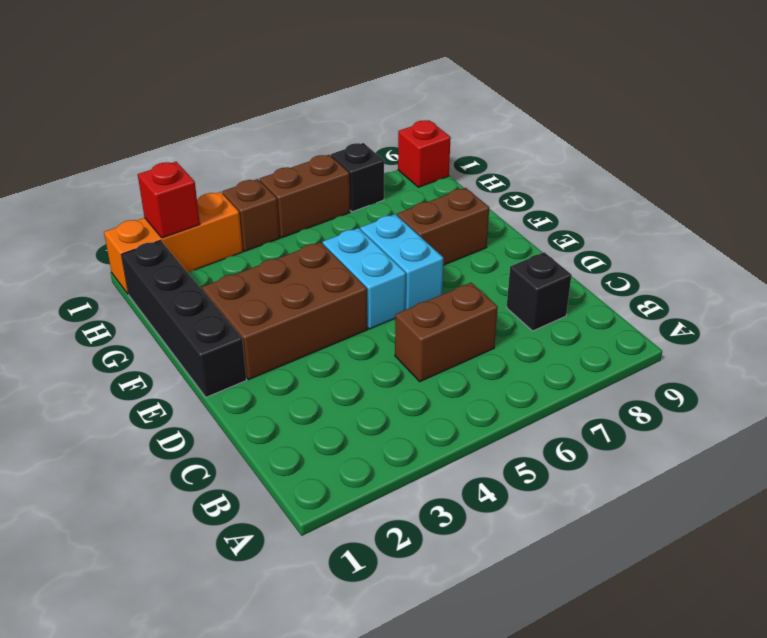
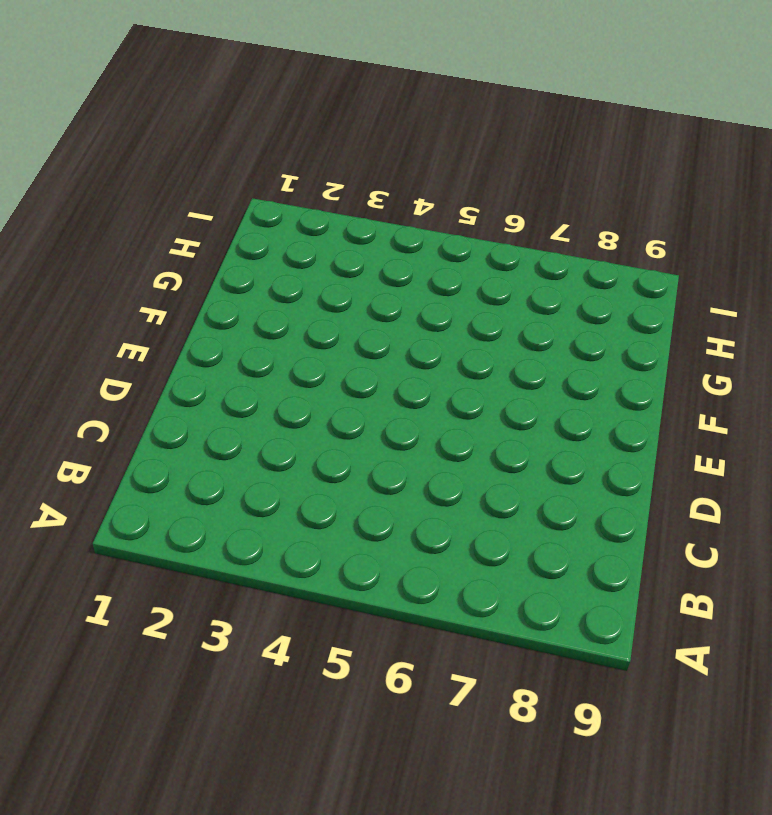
none -> brown 1x2 brick [395,283,498,382]
none -> black 1x1 brick [506,252,572,331]
none -> black 1x4 brick [122,240,246,397]

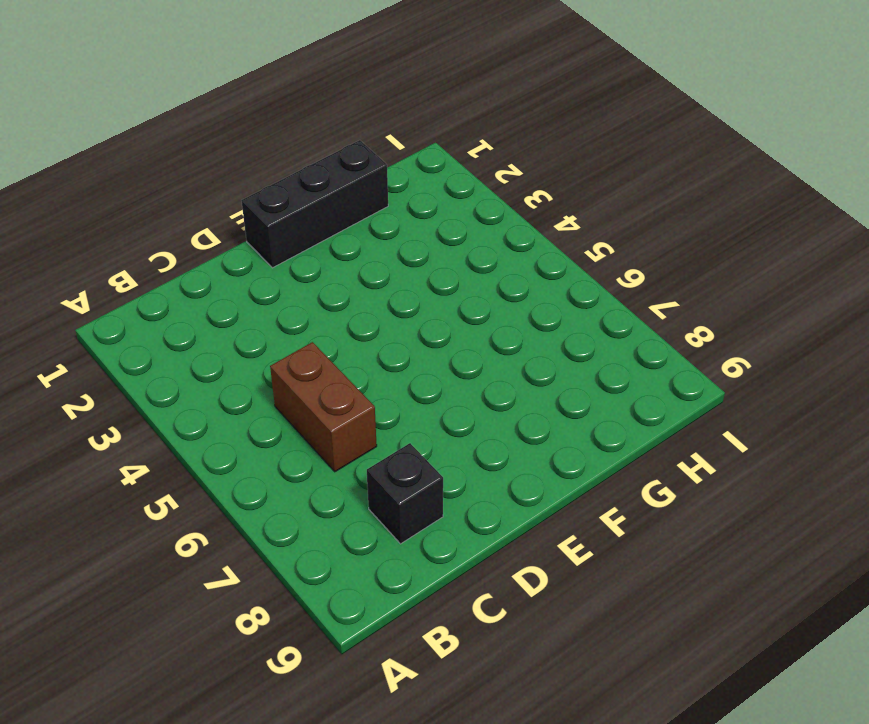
black 1x3 brick [242,140,388,268] -> black 1x4 brick [122,240,246,397]
none -> brown 2x3 brick [202,242,367,379]
none -> cyan 1x2 brick [323,228,406,329]
none -> cyan 1x2 brick [360,214,443,310]

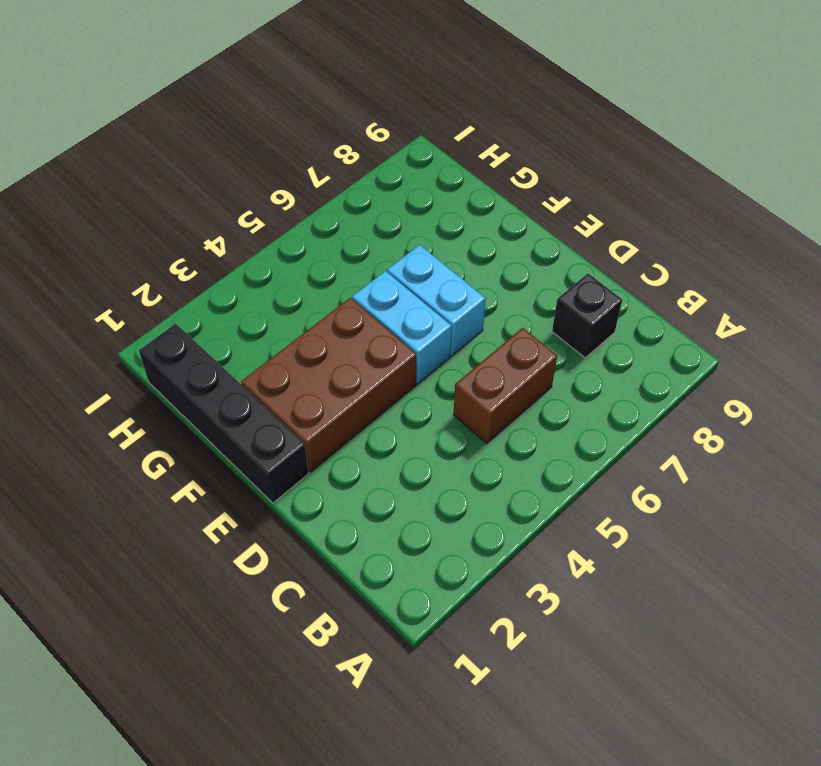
none -> brown 1x2 brick [397,188,489,265]
none -> orange 1x3 brick [104,192,243,294]
none -> brown 1x1 brick [222,179,280,251]

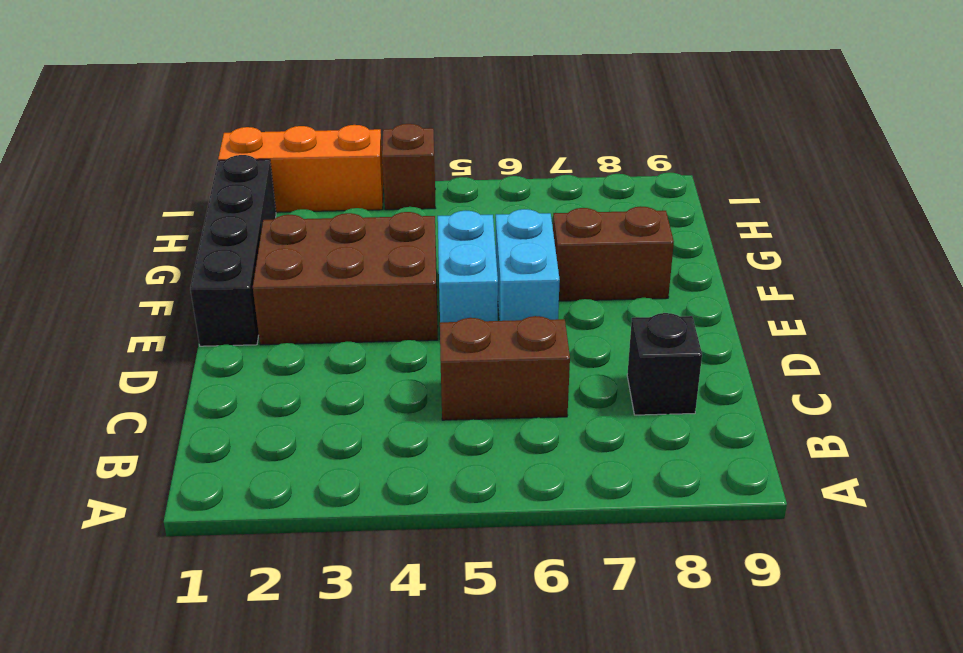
none -> brown 1x2 brick [260,155,350,238]
none -> black 1x1 brick [331,143,384,212]
none -> red 1x1 brick [398,120,451,187]

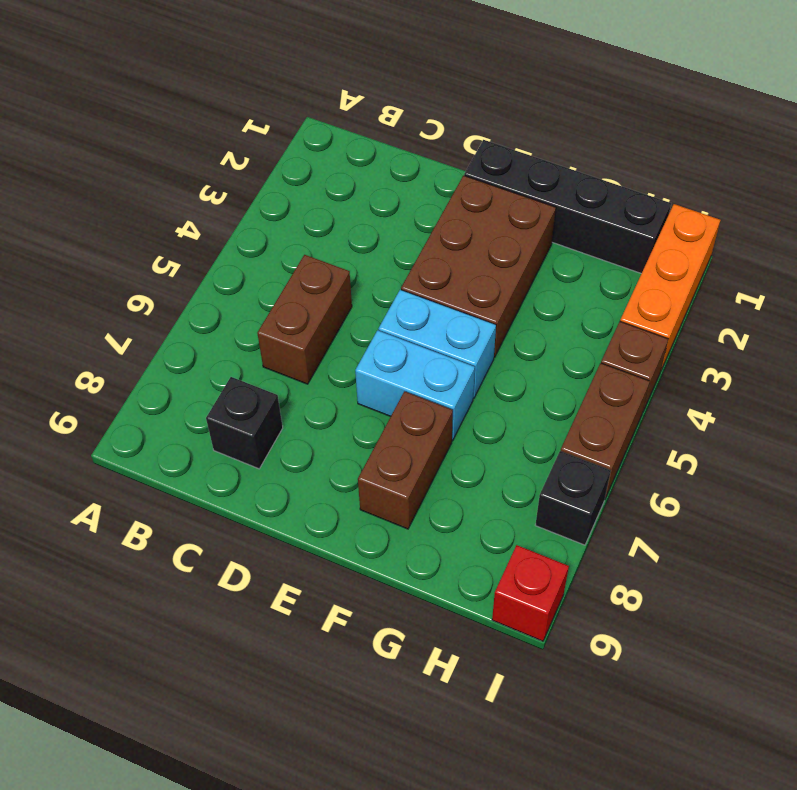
none -> red 1x1 brick [138,162,200,238]

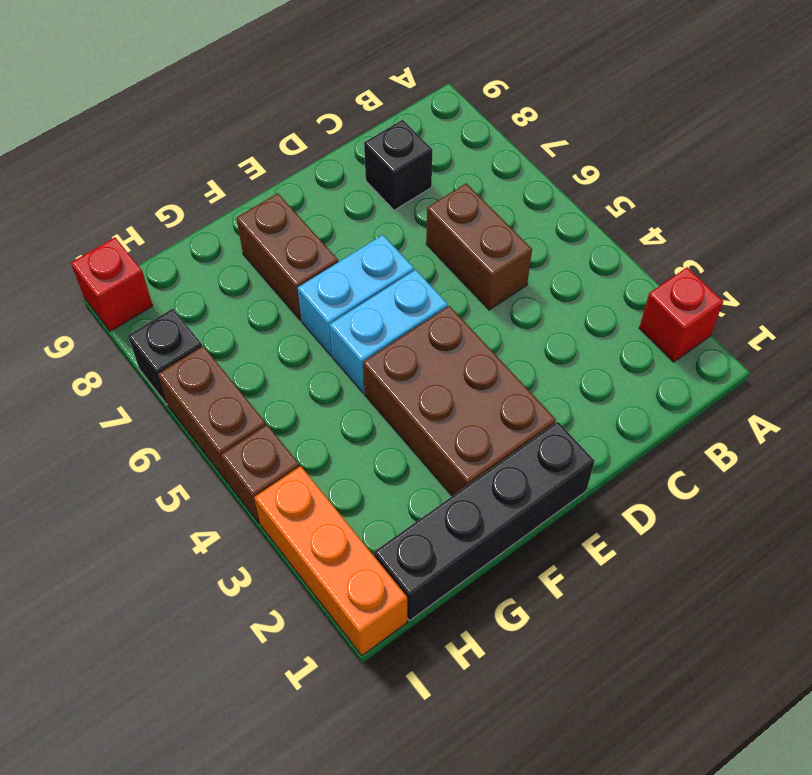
red 1x1 brick [639,267,723,362] -> red 1x1 brick moved to [138,162,200,238]

